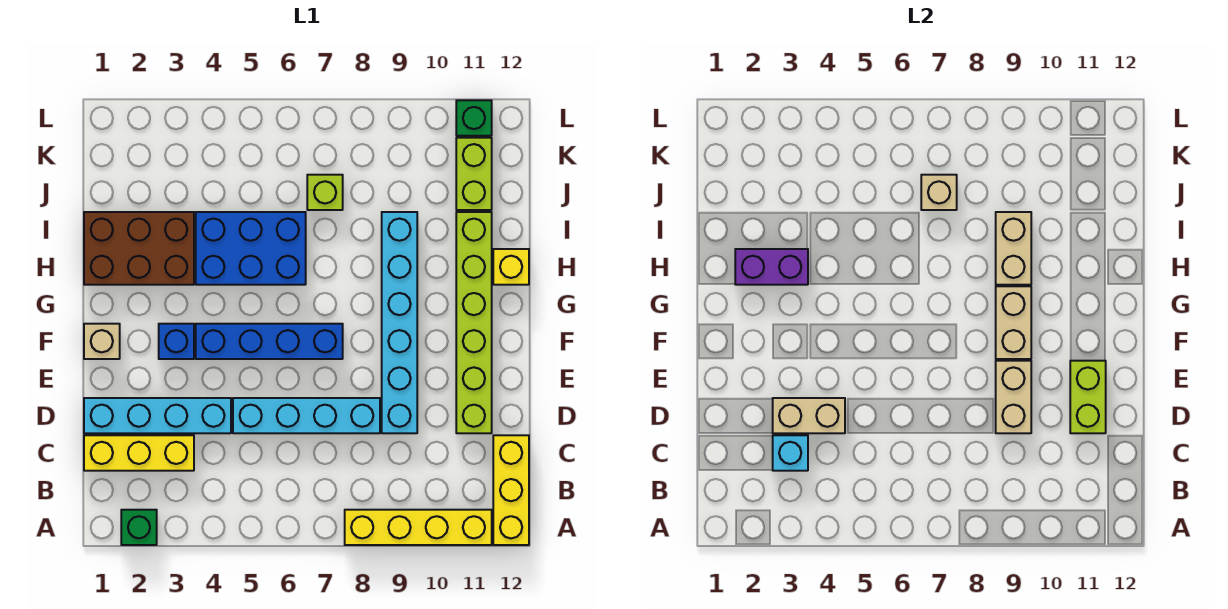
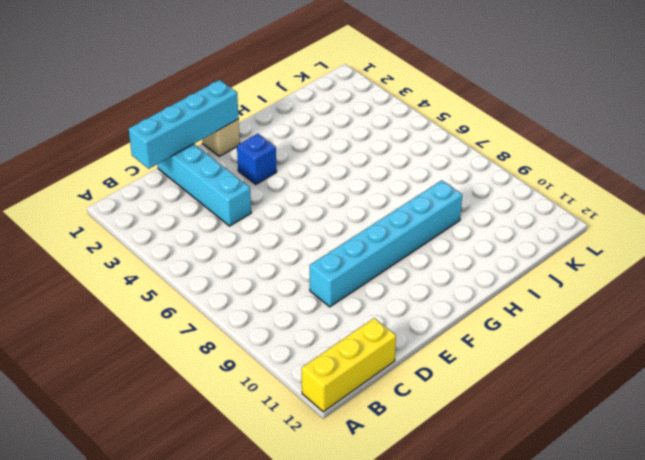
cyan 1x4 brick [129,80,239,169] -> cyan 1x4 brick turned to [233,398,380,433]
none -> green 1x1 brick [121,510,157,545]
none -> yellow 1x4 brick [345,510,492,545]
none -> yellow 1x3 brick [84,435,194,471]

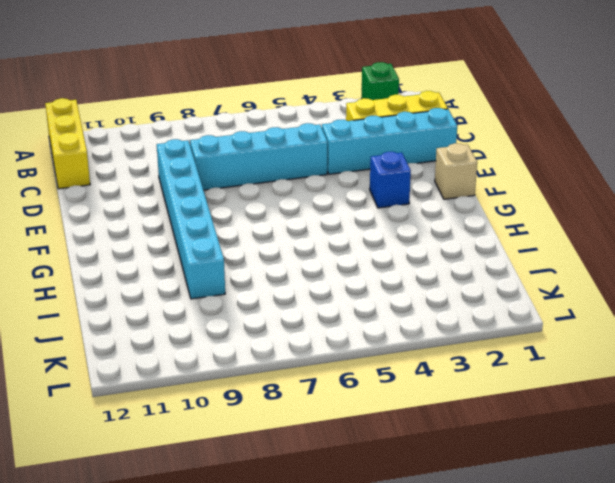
none -> yellow 1x4 brick [345,510,492,545]
none -> lime 1x6 brick [456,212,492,433]
none -> blue 1x4 brick [196,324,343,359]

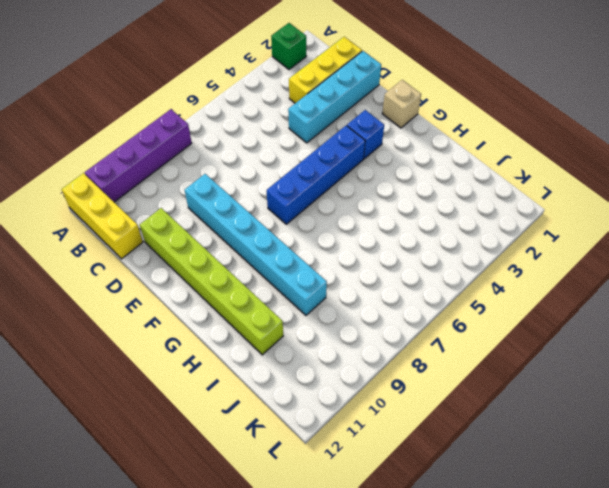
purple 1x4 brick [85,109,192,202] -> yellow 1x4 brick [345,510,492,545]
none -> cyan 1x4 brick [233,398,380,433]
none -> brown 2x3 brick [84,212,194,285]
none -> blue 2x3 brick [196,212,306,285]

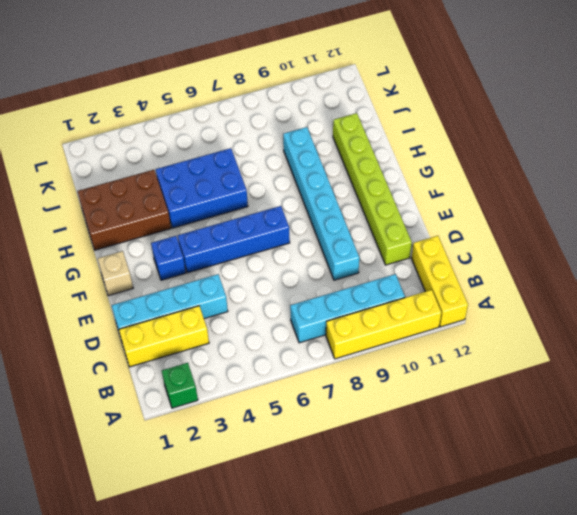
cyan 1x4 brick [290,274,405,343] -> cyan 1x4 brick moved to [233,398,380,433]
none -> yellow 1x1 brick [493,249,529,285]
none -> lime 1x1 brick [307,175,343,210]
none -> lime 1x2 brick [456,138,492,210]

